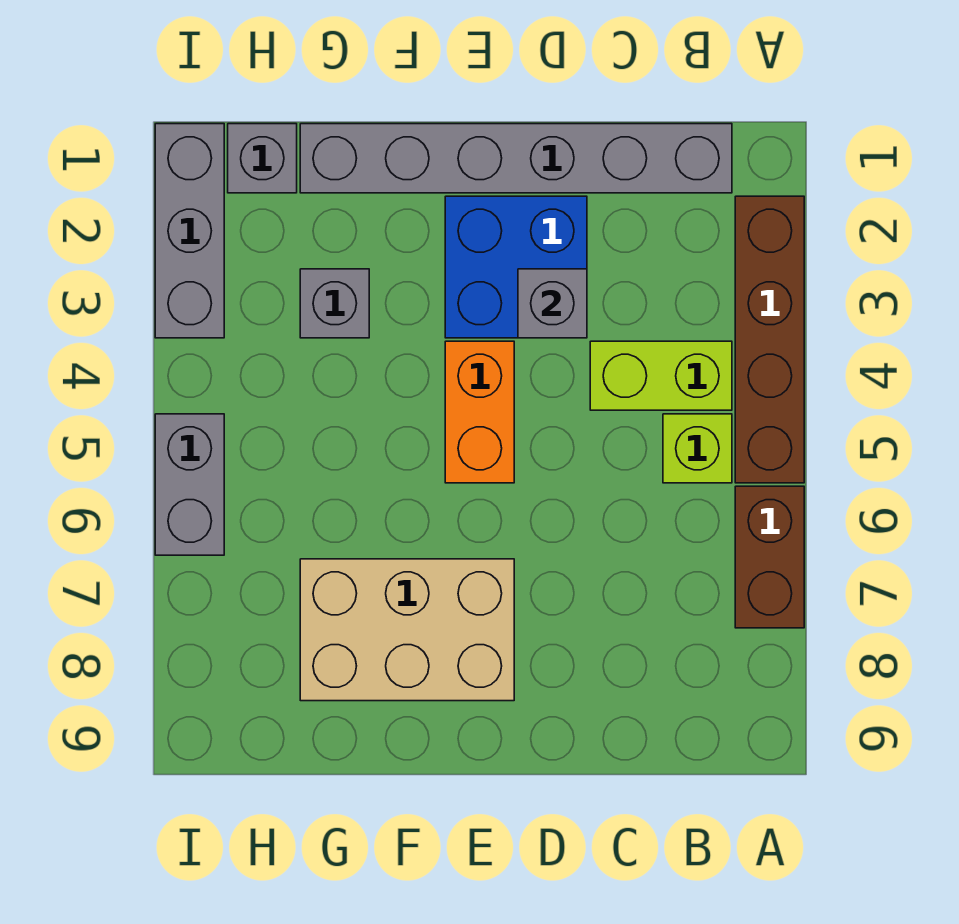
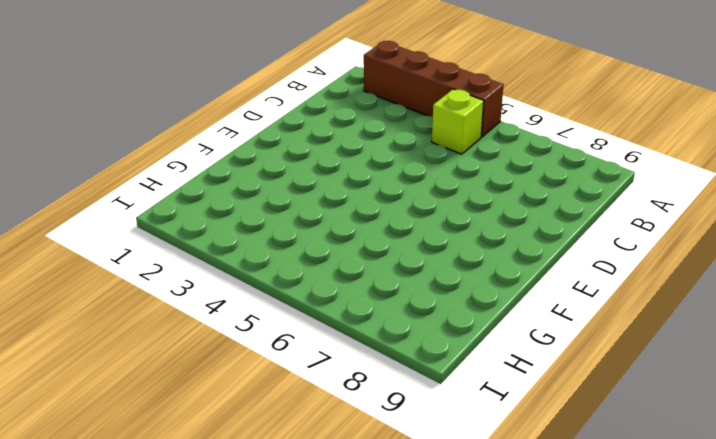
none -> brown 1x2 brick [735,486,804,628]
none -> grey 1x6 brick [300,124,732,193]
none -> lime 1x2 brick [590,341,732,410]

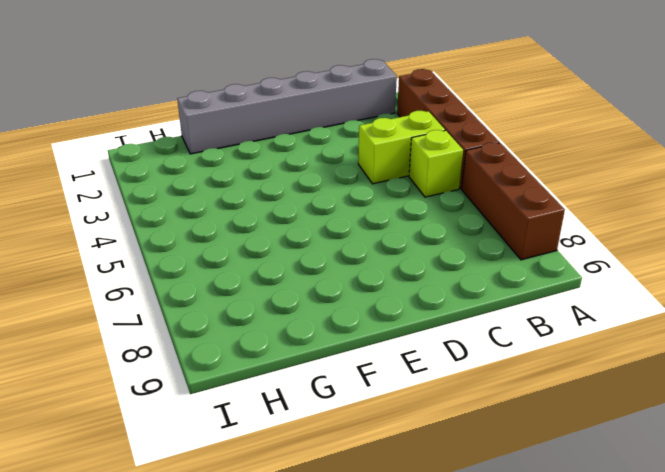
brown 1x3 brick [462,143,565,260] -> brown 1x2 brick [735,486,804,628]
none -> blue 2x2 brick [445,196,587,338]
none -> orange 1x2 brick [445,341,514,483]
none -> tan 2x3 brick [300,559,514,701]

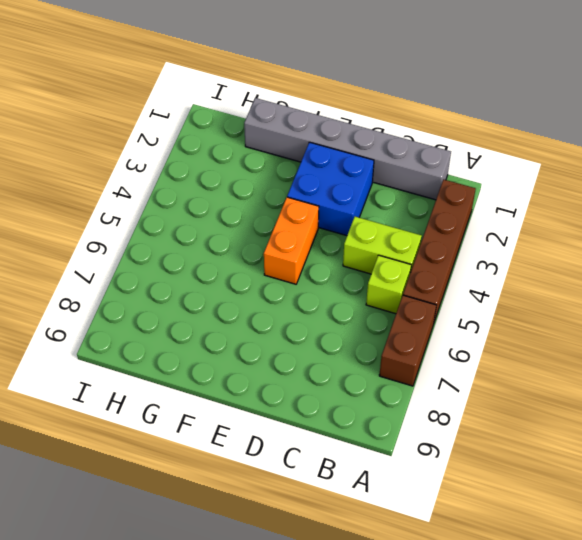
none -> tan 2x3 brick [300,559,514,701]
none -> grey 1x1 brick [300,269,369,338]
none -> grey 1x1 brick [228,124,297,193]

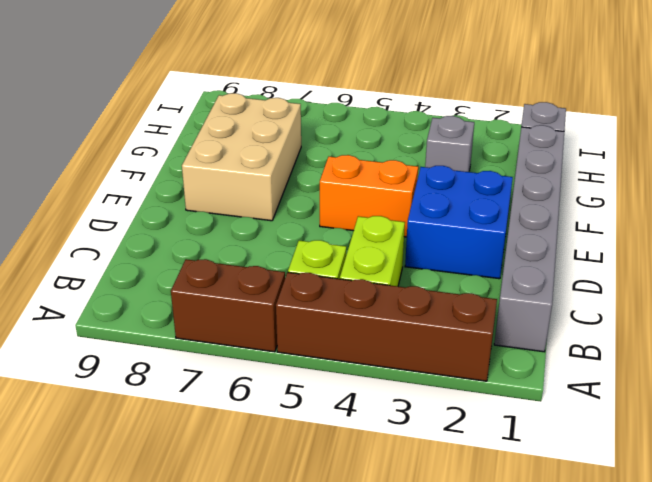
none -> grey 1x3 brick [155,124,224,338]
none -> grey 1x2 brick [155,414,224,555]
none -> grey 1x1 brick [518,269,587,338]

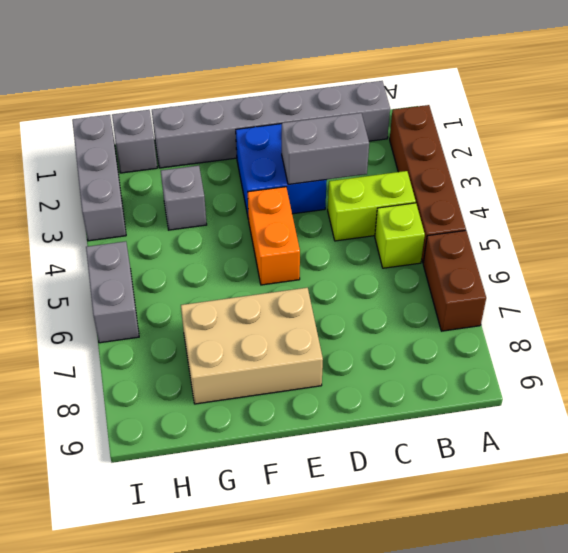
grey 1x2 brick [282,113,369,185] -> grey 1x1 brick [518,269,587,338]

